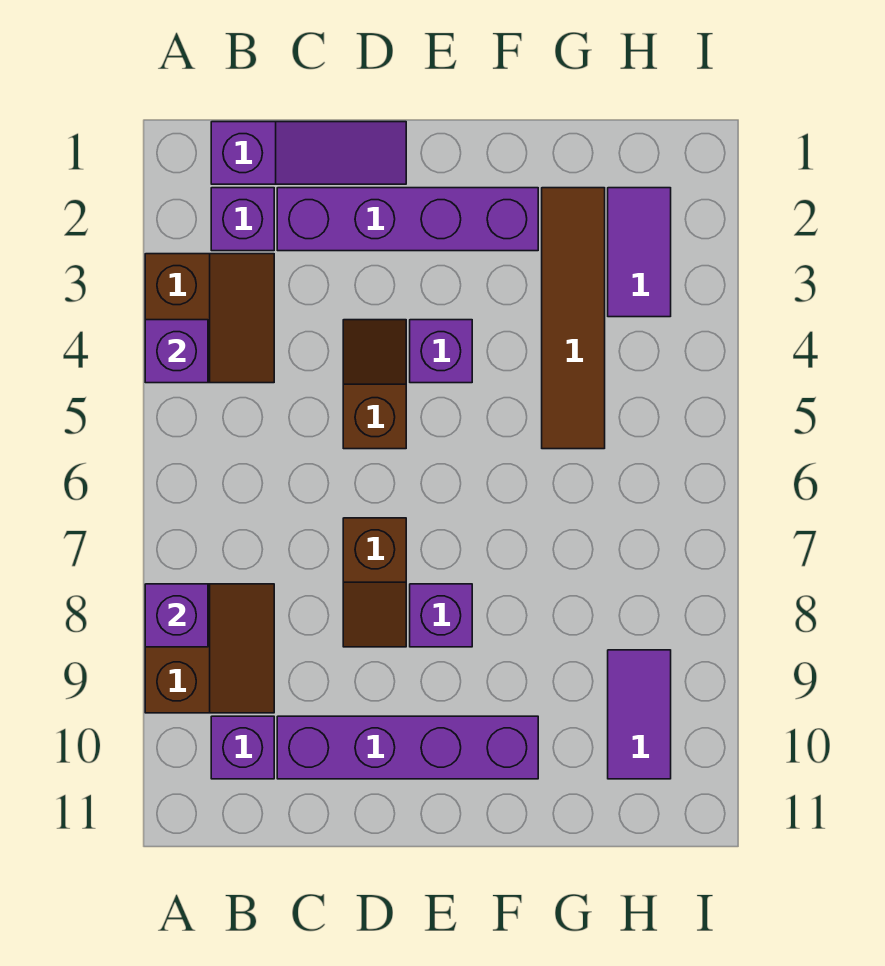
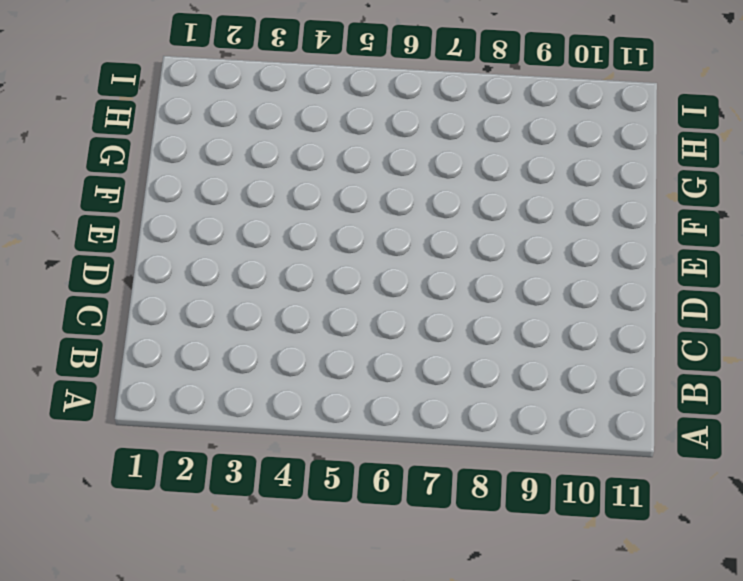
none -> brown 2x2 slope [145,254,274,383]
none -> brown 2x2 slope [145,584,274,713]
none -> purple 1x3 slope [211,122,406,184]

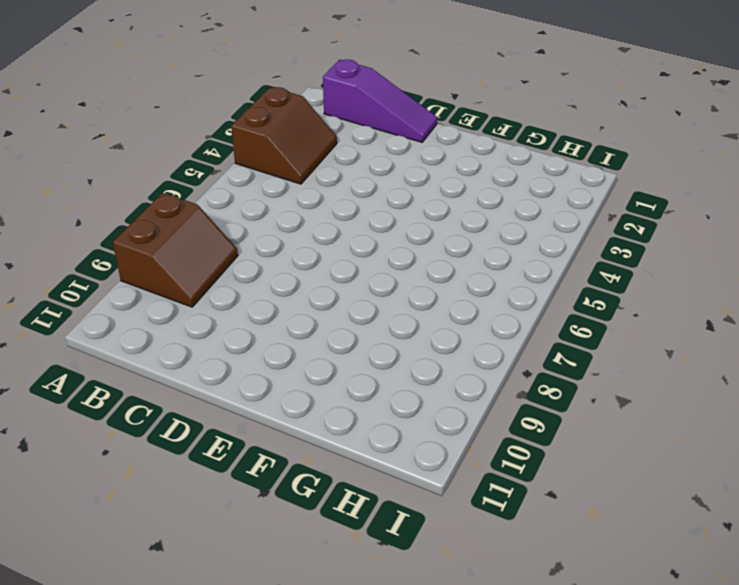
none -> purple 1x1 brick [211,188,274,251]
none -> purple 1x1 brick [211,716,274,779]
none -> purple 1x4 brick [277,188,538,251]

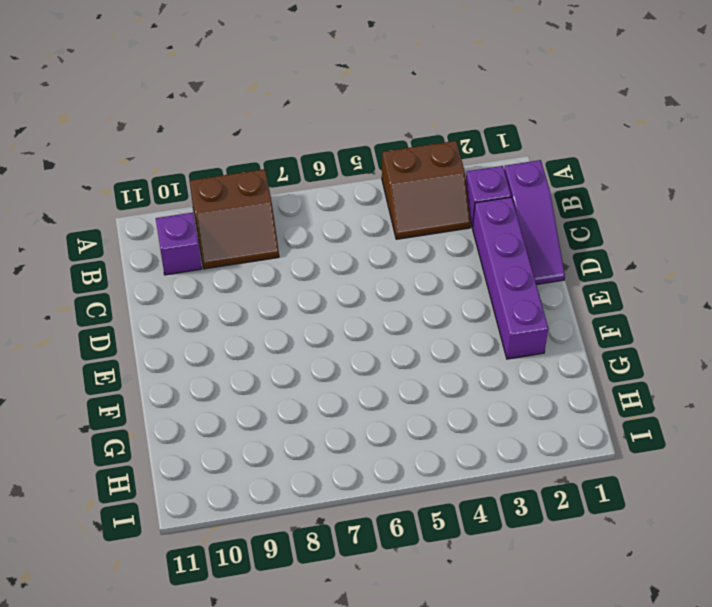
none -> purple 1x4 brick [277,716,538,779]
none -> brown 1x2 slope [343,320,406,449]
none -> brown 1x2 slope [343,518,406,647]

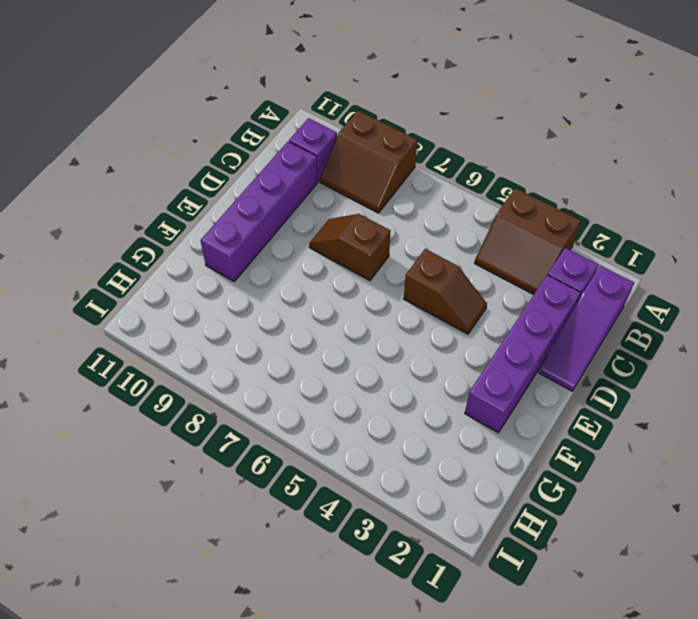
none -> purple 1x1 brick [410,320,472,383]
none -> purple 1x1 brick [410,584,472,647]
none -> brown 1x4 tile [542,188,605,449]

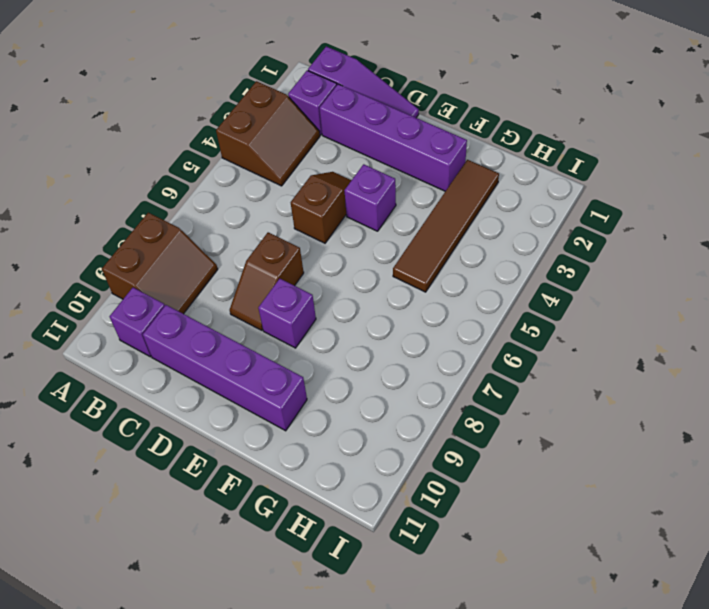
none -> purple 1x2 tile [608,188,671,317]
none -> purple 1x2 tile [608,650,671,779]
none -> purple 1x1 brick [145,320,208,383]

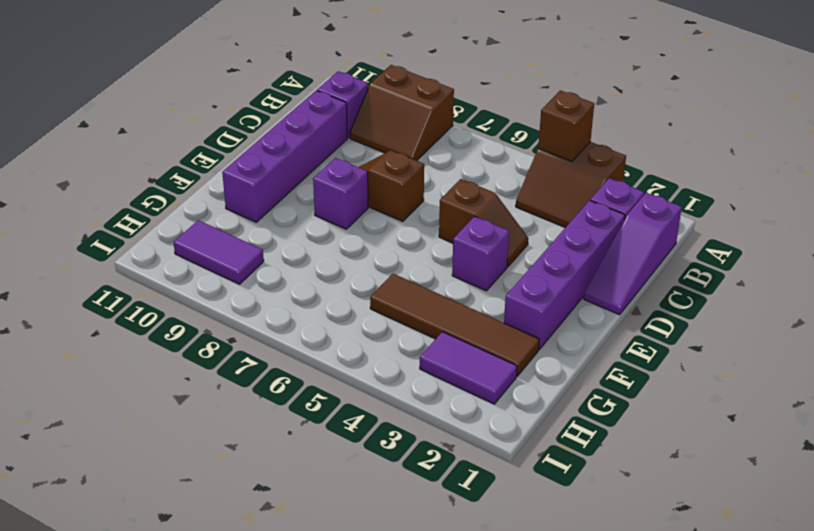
brown 1x1 brick [538,90,594,161] -> purple 1x1 brick [145,320,208,383]
none -> purple 1x1 brick [145,584,208,647]

